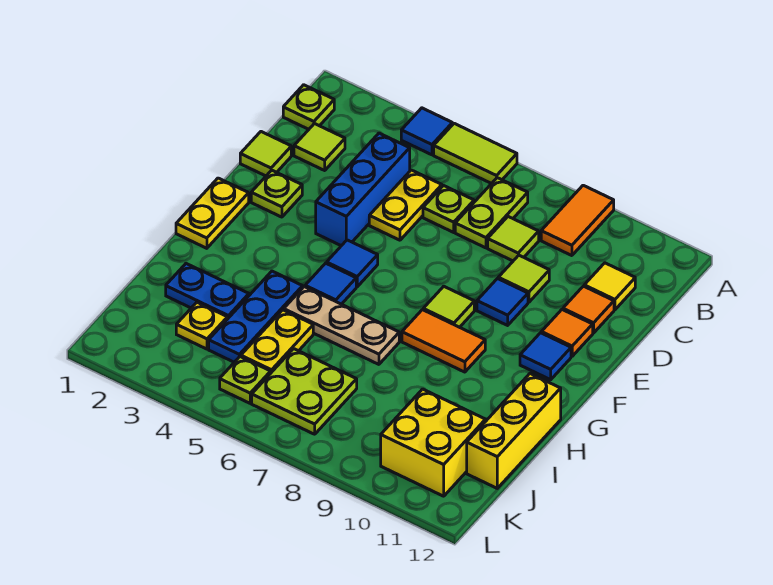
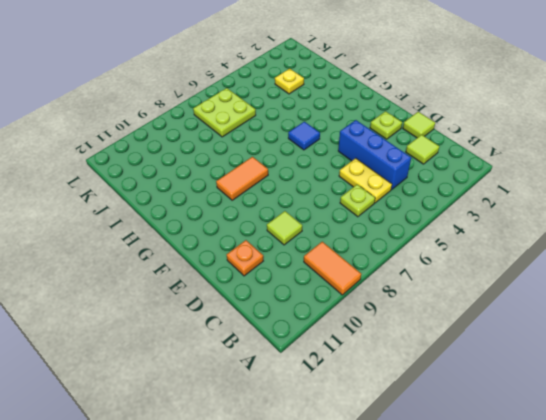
orange 1x1 plate [227,240,263,276] -> orange 1x1 tile [563,286,614,333]
none -> blue 1x1 tile [401,108,452,155]
none -> lime 1x2 tile [434,123,517,184]
none -> lime 1x1 plate [283,85,334,129]
none -> lime 1x2 plate [455,178,528,248]

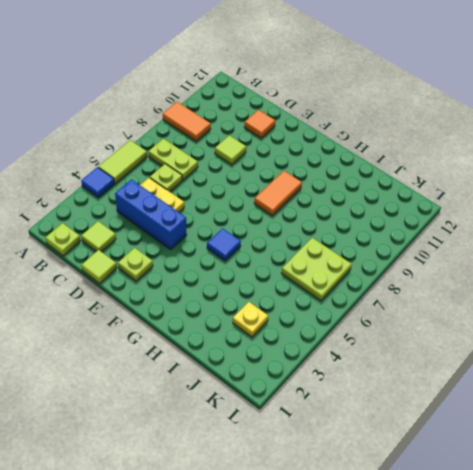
none -> lime 1x1 tile [488,217,539,261]
none -> yellow 1x1 tile [584,263,635,310]
none -> blue 1x1 tile [477,279,528,325]
none -> orange 1x1 tile [541,310,593,356]

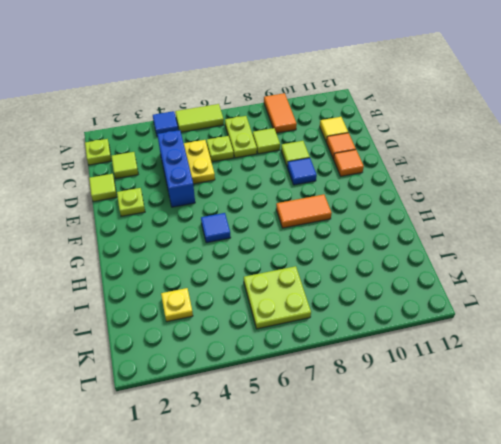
none -> yellow 1x2 plate [176,178,249,248]
none -> blue 1x1 tile [327,240,378,287]
none -> lime 1x1 tile [423,286,474,327]
none -> blue 1x1 tile [520,333,571,380]

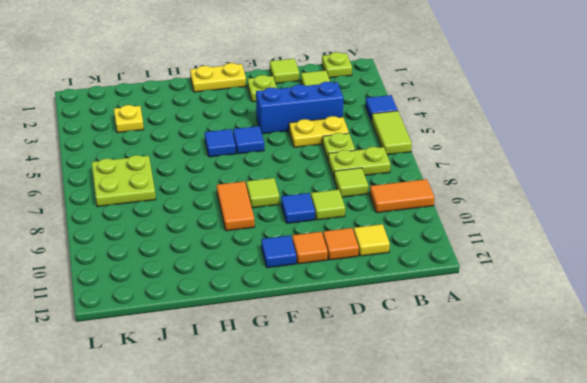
none -> blue 1x3 plate [209,271,303,362]
none -> tan 1x3 plate [284,287,399,364]
none -> yellow 1x3 brick [467,374,561,488]
none -> blue 1x2 plate [166,264,249,318]

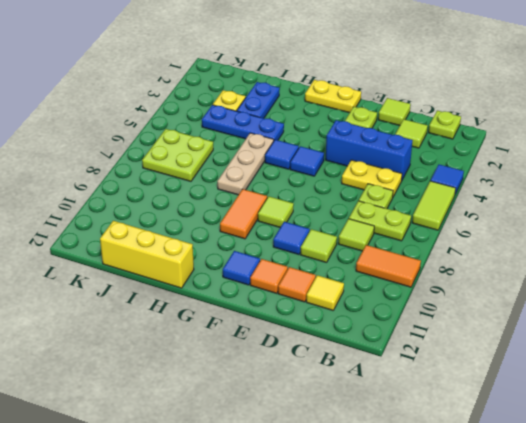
none -> yellow 1x2 plate [241,310,313,373]
none -> yellow 2x2 brick [381,389,486,496]
none -> lime 1x1 plate [220,357,271,403]

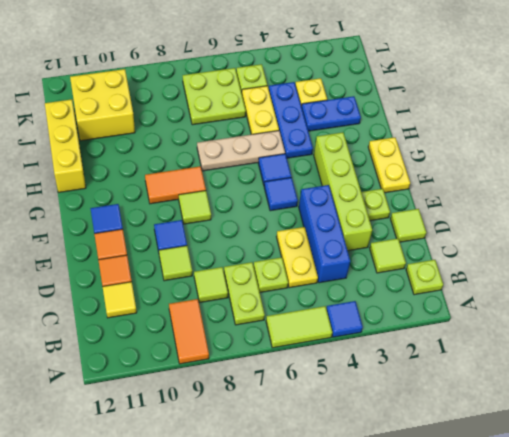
lime 1x4 brick [314,132,372,251] -> none

